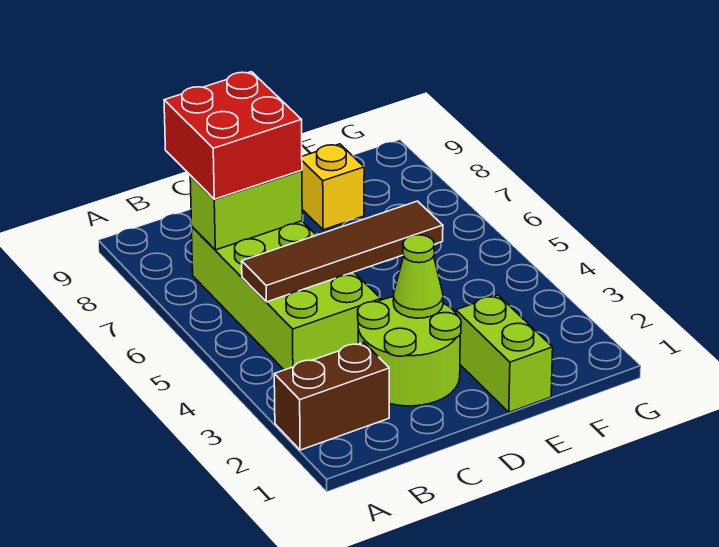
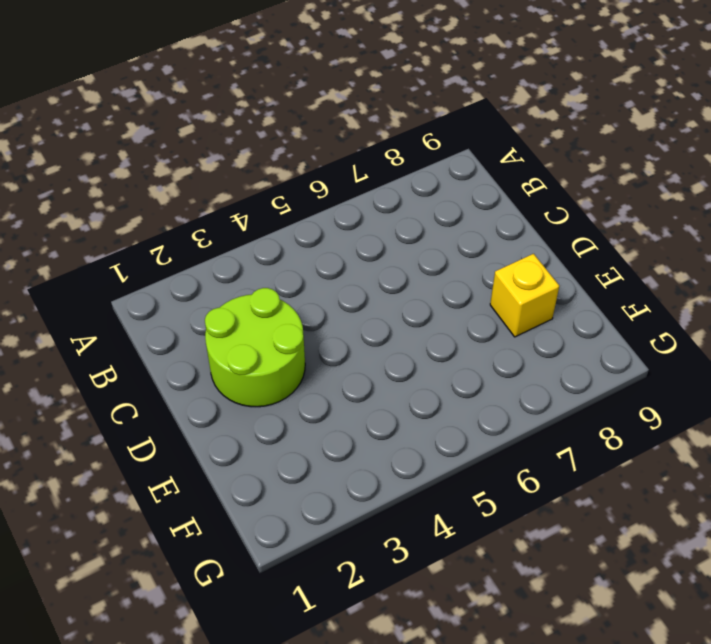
none -> brown 1x2 brick [274,342,389,450]
none -> lime 2x4 brick [192,221,381,370]

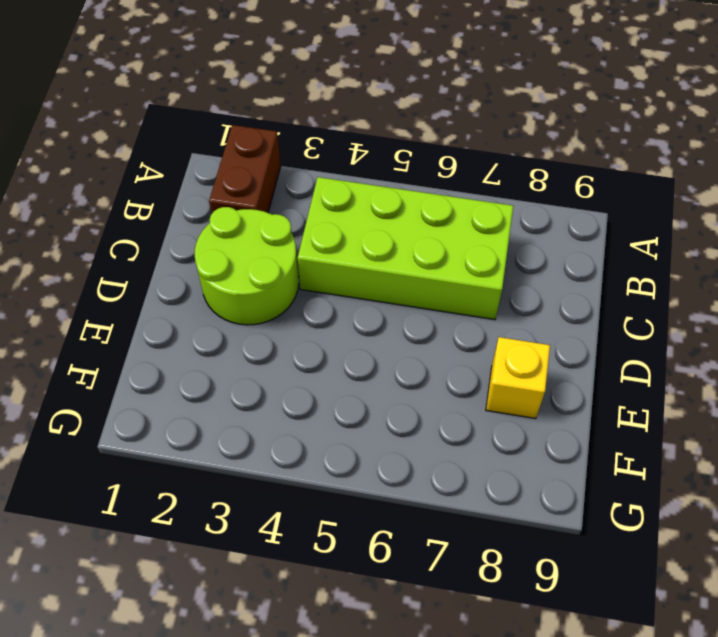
none -> lime 1x2 brick [456,295,553,412]
none -> brown 1x4 tile [242,201,443,302]

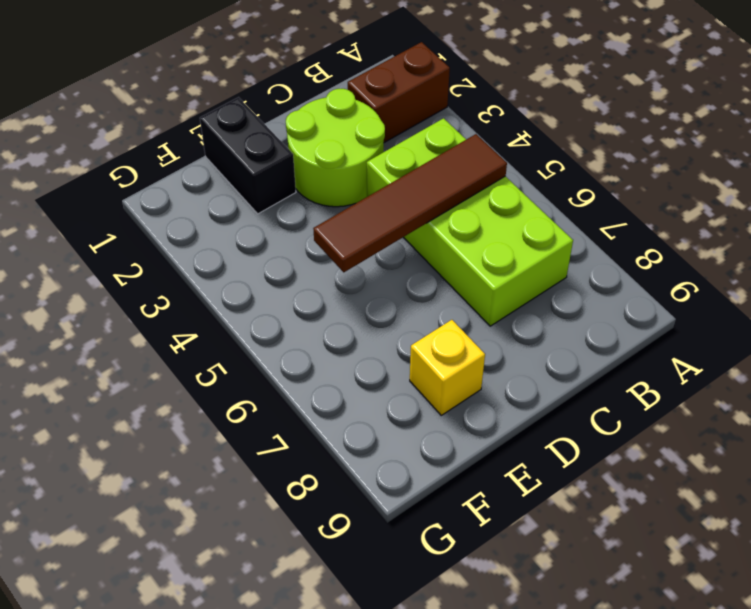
black 1x2 brick [200,97,296,214] -> lime 1x2 brick [456,295,553,412]
none -> lime 1x2 brick [190,170,302,250]
none -> lime 1x1 cone [393,235,443,318]

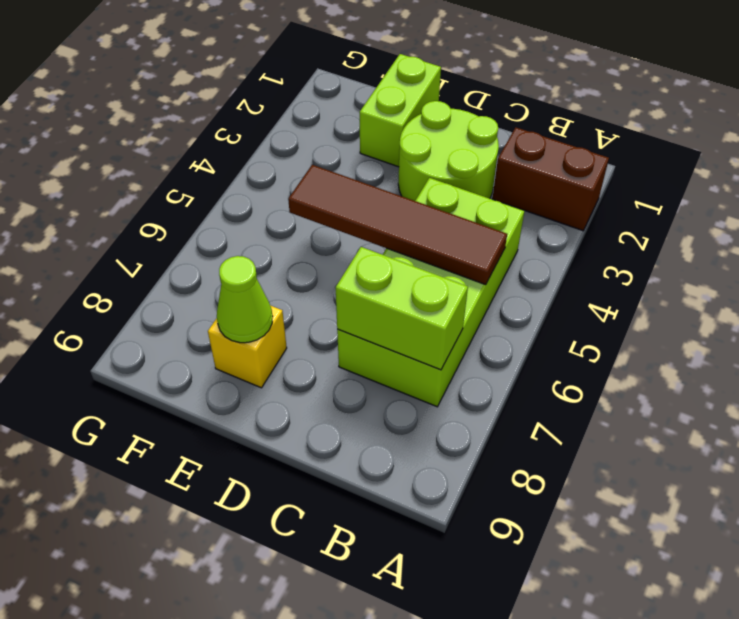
lime 1x1 cone [217,256,273,343] -> lime 1x1 cone moved to [393,235,443,318]
none -> red 2x2 brick [164,72,302,199]

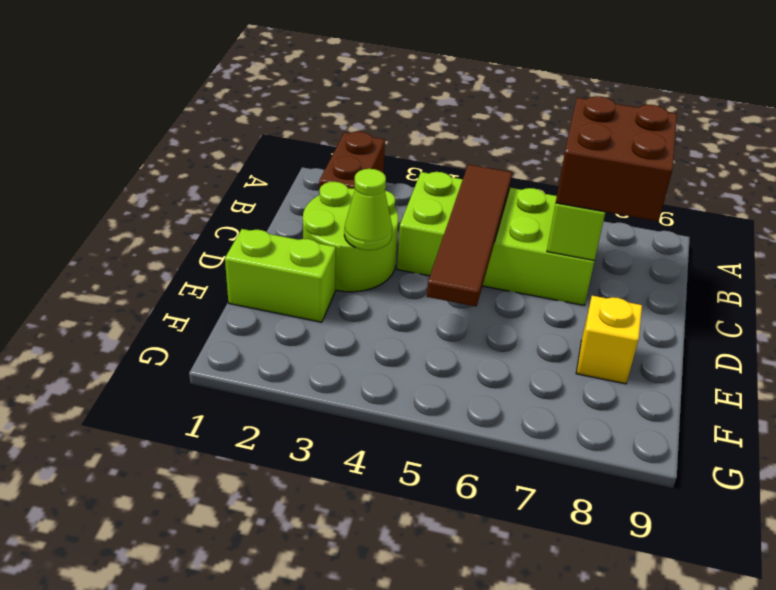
brown 2x2 brick [556,96,677,221] -> red 2x2 brick [164,72,302,199]

